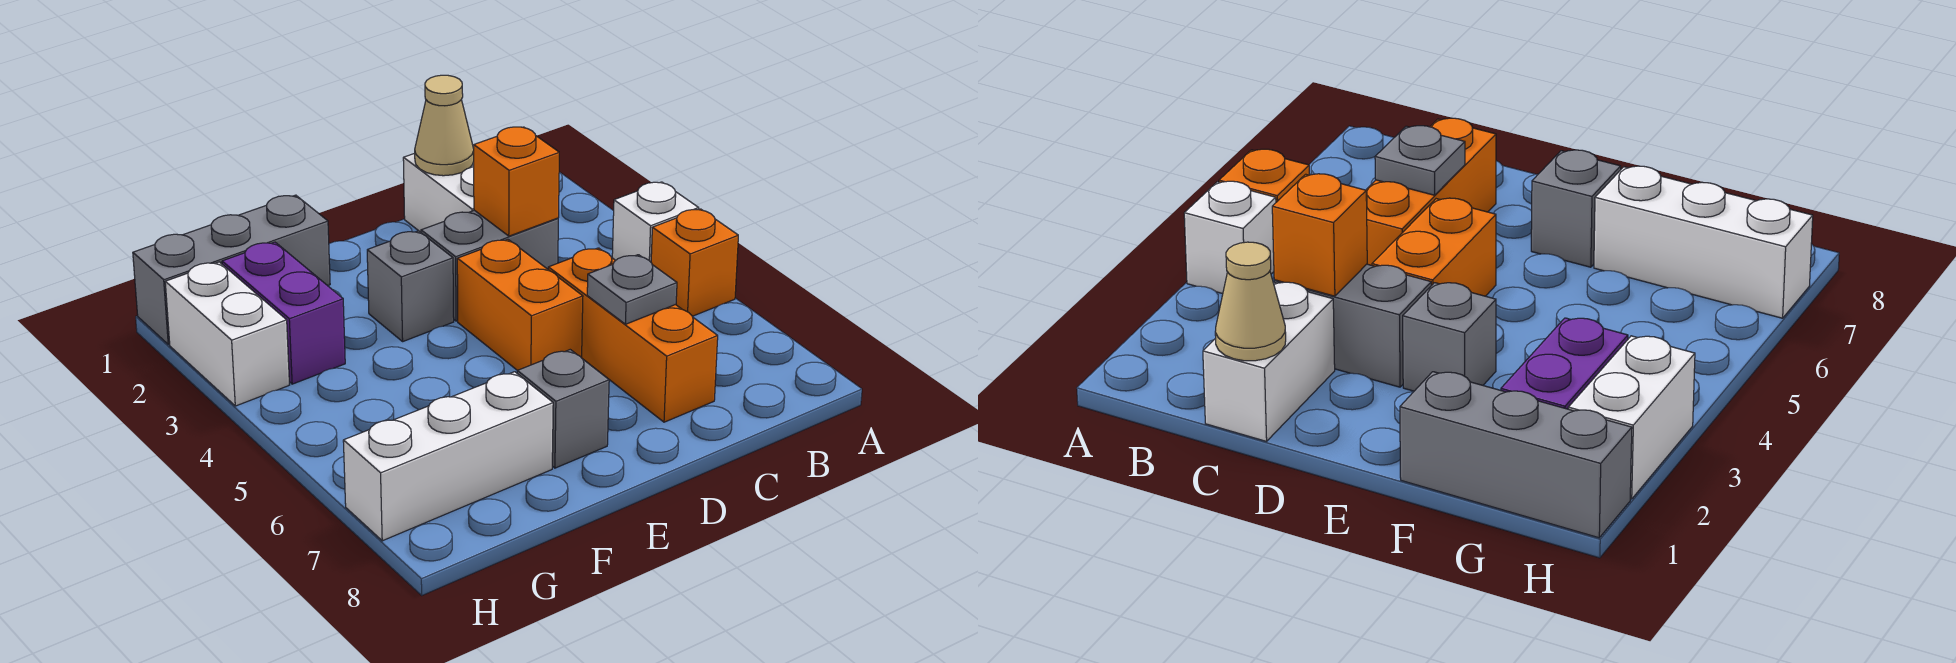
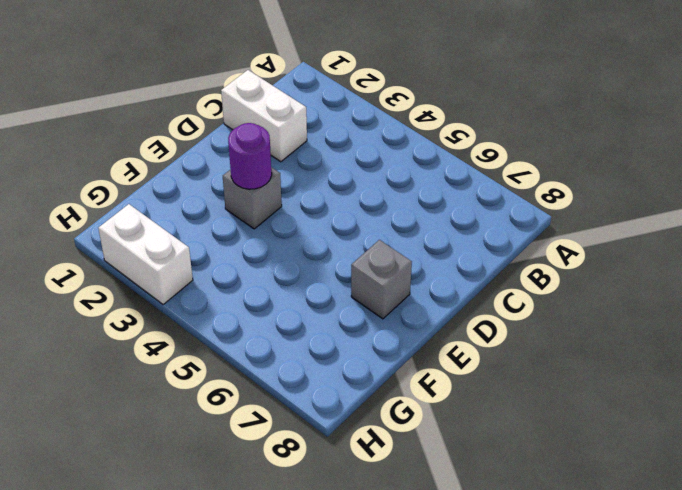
purple 1x1 round brick [228,123,272,189] -> none
none -> white 1x1 brick [612,182,699,262]
none -> orange 1x1 brick [651,209,738,316]
none -> grey 1x2 brick [421,210,558,321]

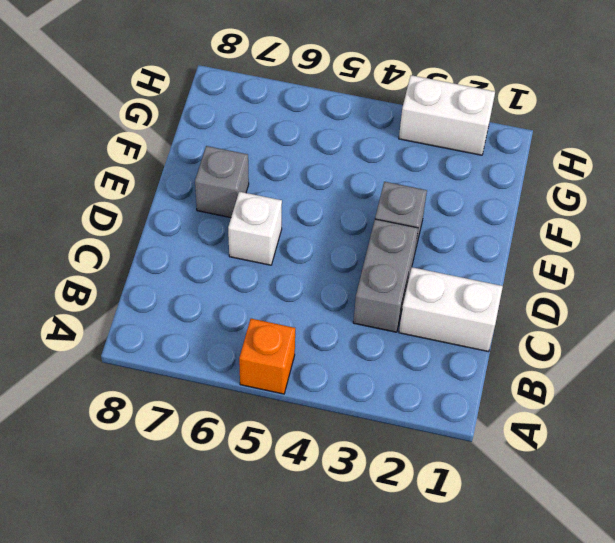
white 1x1 brick [228,192,282,265] -> white 1x1 brick moved to [612,182,699,262]
none -> orange 1x3 brick [548,248,718,422]
none -> orange 1x2 brick [457,239,583,371]
none -> grey 1x3 brick [133,195,330,344]

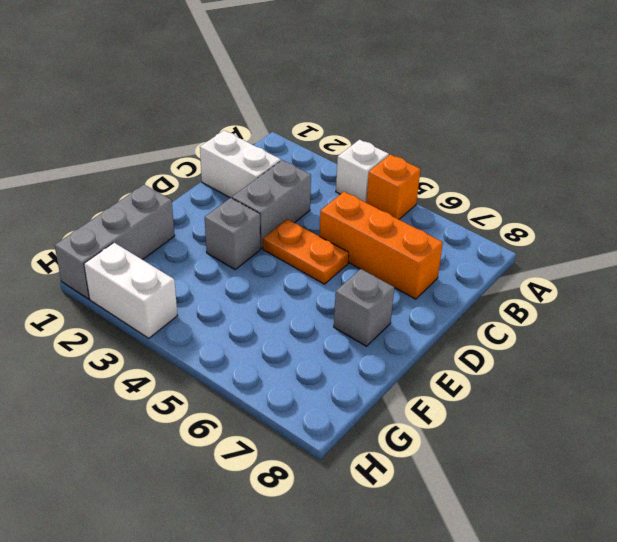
orange 1x2 plate [263,219,349,284] -> orange 1x2 brick [457,239,583,371]
none -> white 1x3 brick [343,372,553,541]
none -> purple 1x2 brick [222,242,345,384]
none -> tan 1x1 cone [415,75,474,176]

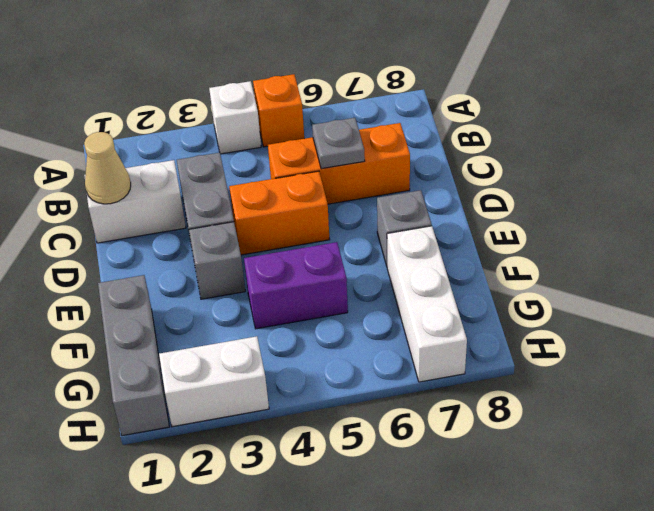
purple 1x2 brick [244,242,348,329] -> purple 1x2 brick moved to [222,242,345,384]
none -> orange 1x1 brick [474,127,559,236]

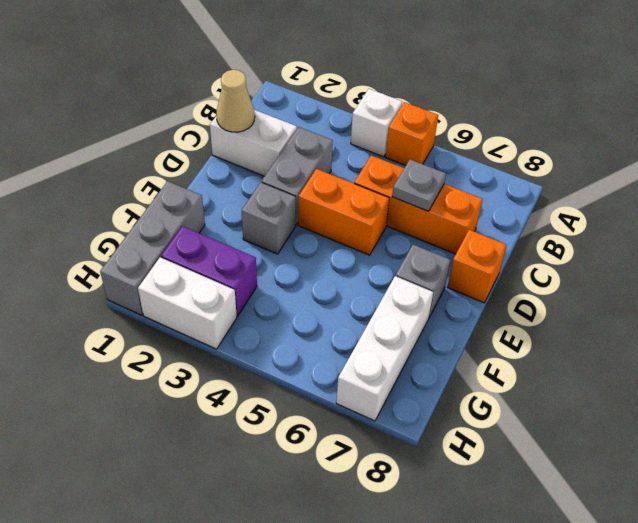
orange 1x1 brick [448,230,507,303] -> orange 1x1 brick moved to [474,127,559,236]

